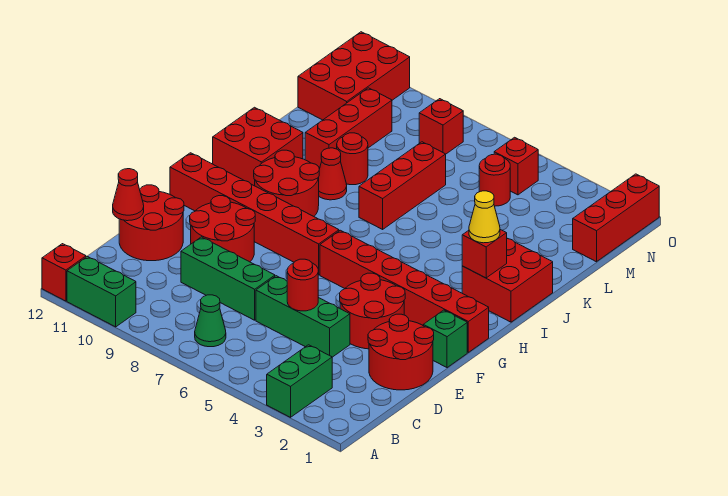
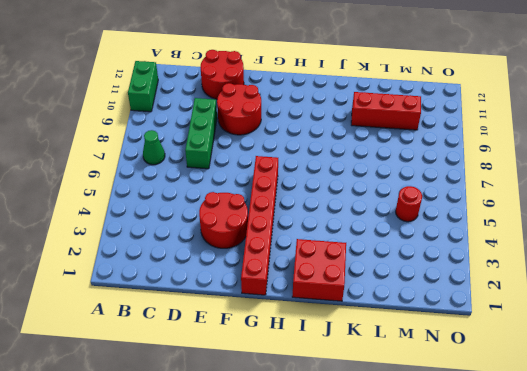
none -> green 1x2 brick [267,345,332,417]
none -> red 1x1 brick [42,244,86,301]
none -> red 2x2 round brick [368,314,434,390]

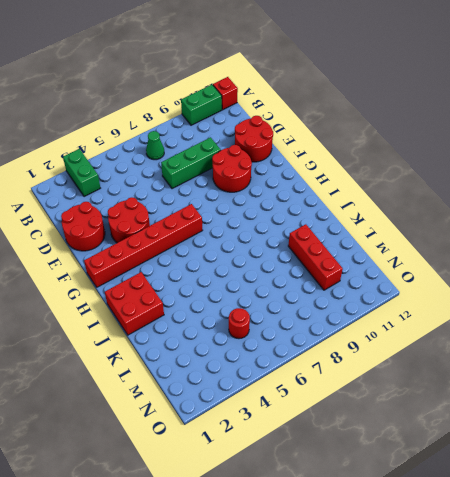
none -> green 1x3 brick [256,276,350,357]
none -> green 1x1 brick [423,310,467,368]
none -> red 1x6 brick [170,153,339,275]

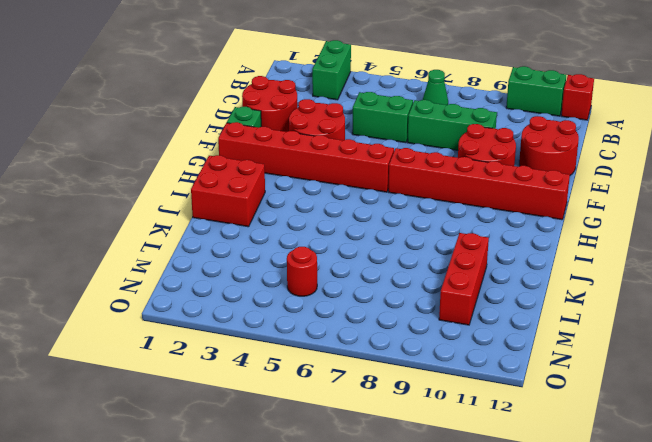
green 1x2 brick [352,92,413,143] -> green 1x3 brick [256,276,350,357]
none -> red 2x2 round brick [254,150,319,216]
none -> red 2x2 brick [213,107,303,186]
none -> red 1x3 brick [359,142,446,229]

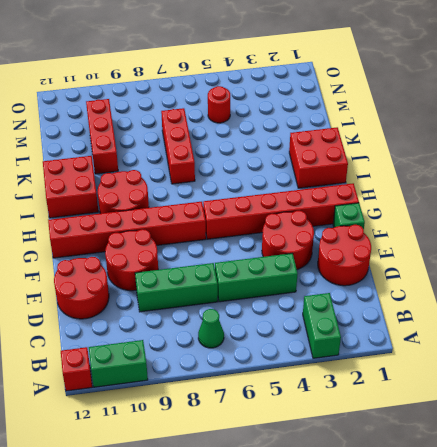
none -> red 1x1 cone [319,148,347,200]
none -> red 1x1 round brick [337,133,368,185]
none -> red 1x3 brick [573,174,659,262]

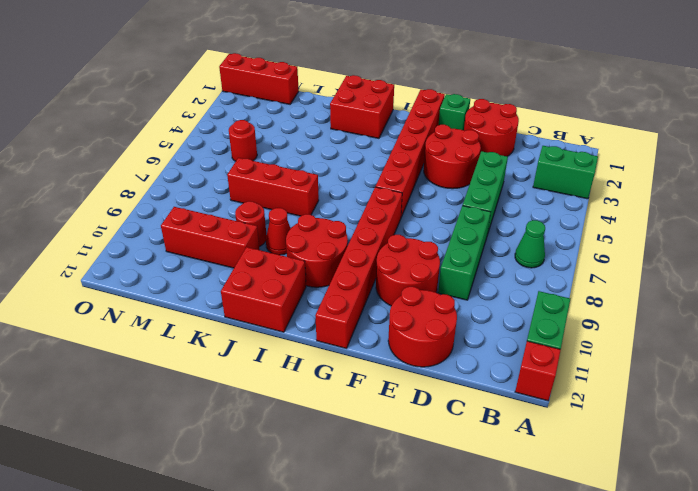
none -> red 2x3 brick [298,32,410,120]
none -> red 1x1 brick [494,137,538,195]
none -> red 1x1 brick [419,99,463,154]

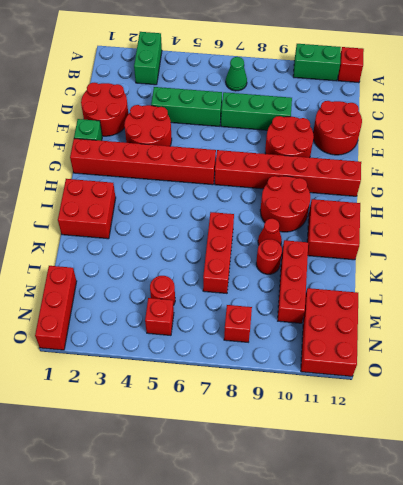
none -> red 1x1 round brick [287,259,318,311]
none -> red 1x1 cone [113,169,144,221]
none -> red 1x1 brick [462,230,507,278]

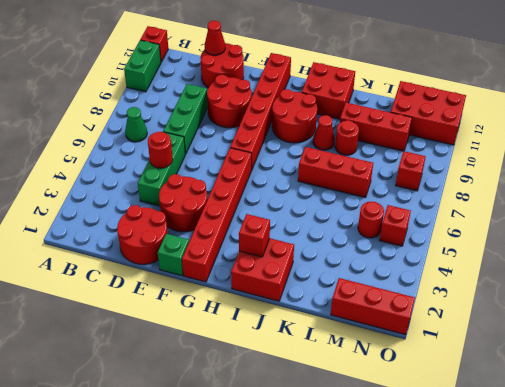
none -> green 1x2 brick [267,345,332,417]
none -> yellow 1x1 cone [469,191,500,243]

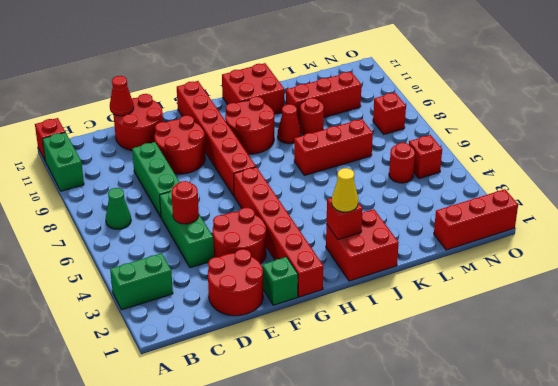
none -> red 2x3 brick [298,32,410,120]

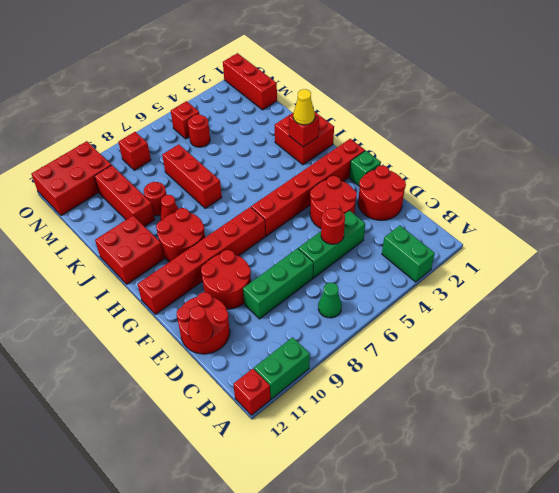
red 2x3 brick [31,141,111,216] -> red 2x3 brick turned to [298,32,410,120]

